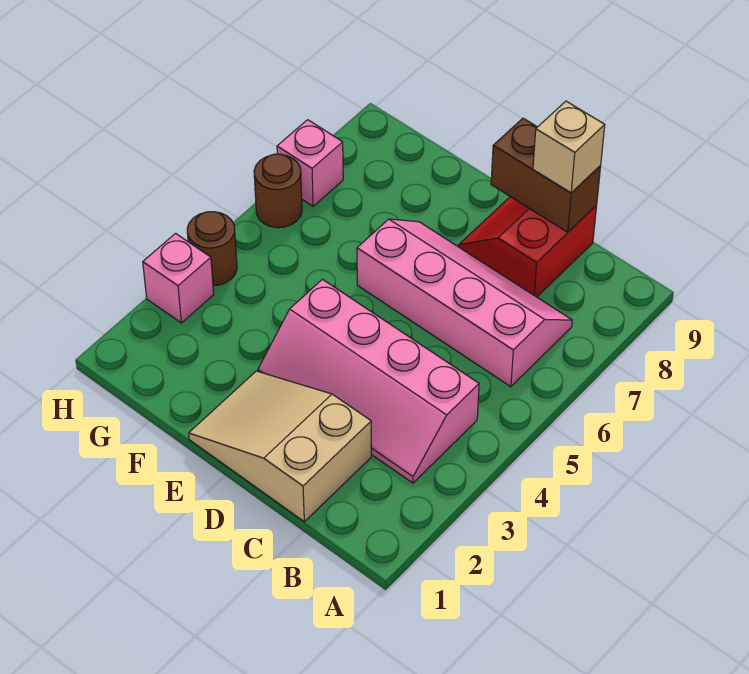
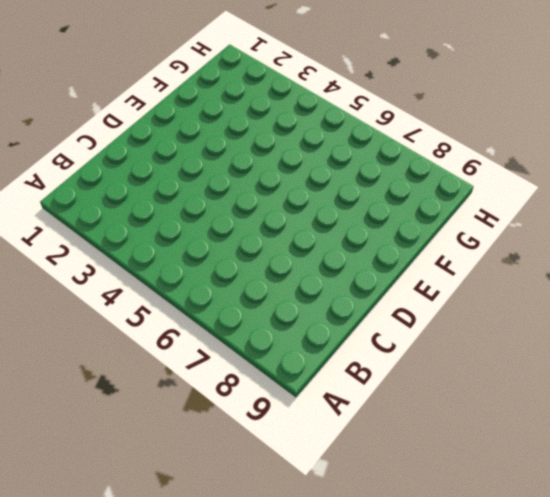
none -> pink 2x4 slope [258,279,479,483]
none -> pink 2x4 slope [357,219,572,387]

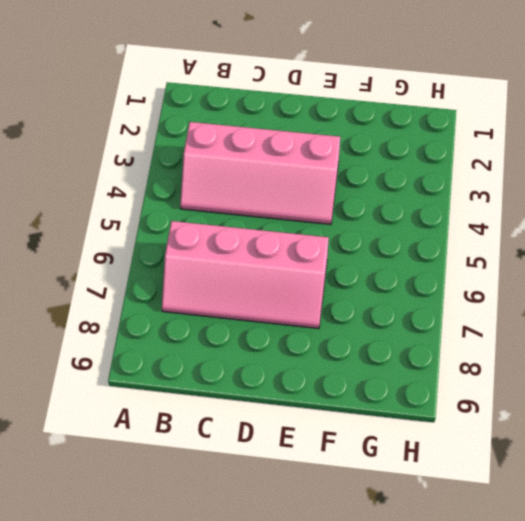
pink 2x4 slope [180,122,340,224] -> pink 2x4 slope turned to [258,279,479,483]
none -> tan 2x3 slope [189,371,371,522]
none -> red 2x2 slope [459,197,597,297]

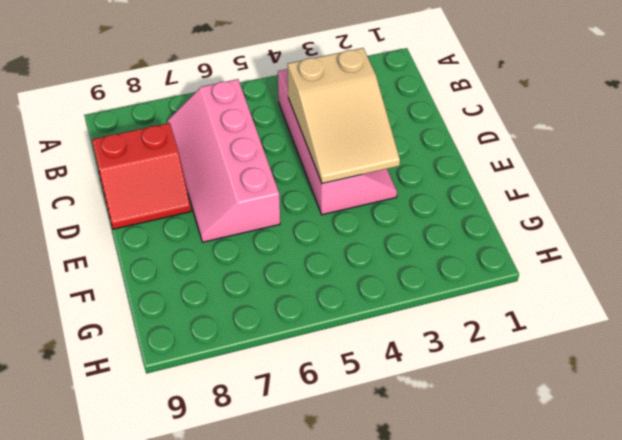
tan 2x3 slope [287,48,400,184] -> tan 2x3 slope moved to [189,371,371,522]
none -> pink 1x1 brick [143,234,214,323]
none -> brown 1x1 round brick [187,212,237,286]

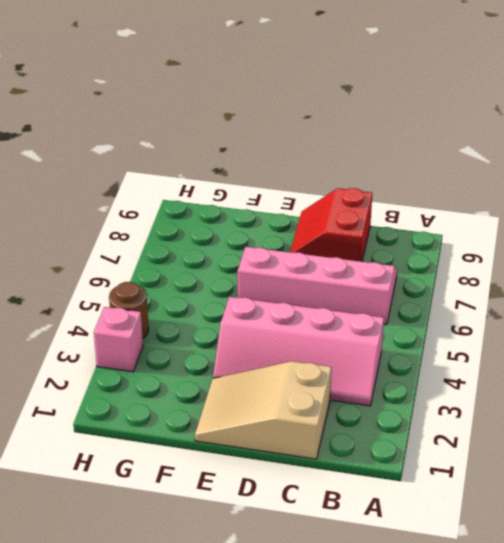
none -> brown 1x1 round brick [254,154,302,228]
none -> pink 1x1 brick [277,120,343,206]

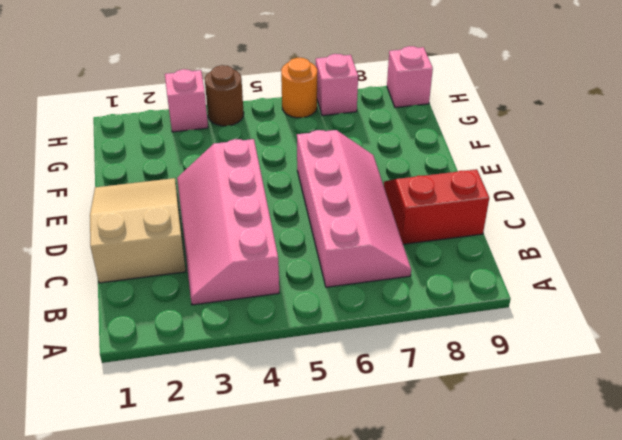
orange 1x1 round brick [281,58,317,118] -> brown 1x1 round brick [254,154,302,228]
pink 1x1 brick [387,46,433,108] -> none
none -> brown 1x2 brick [491,118,601,232]
none -> tan 1x1 brick [533,101,605,193]

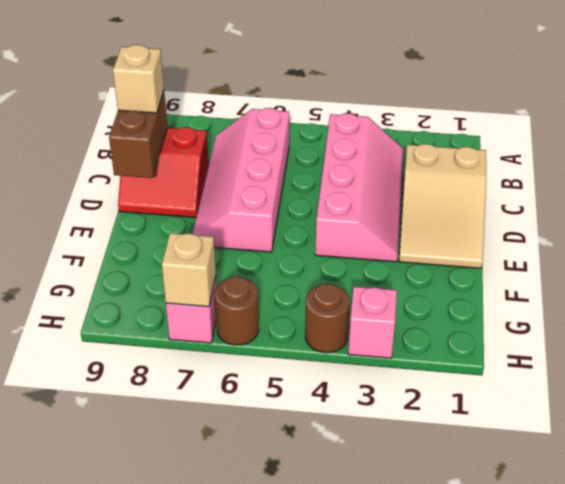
tan 1x1 brick [162,233,216,307] -> none

